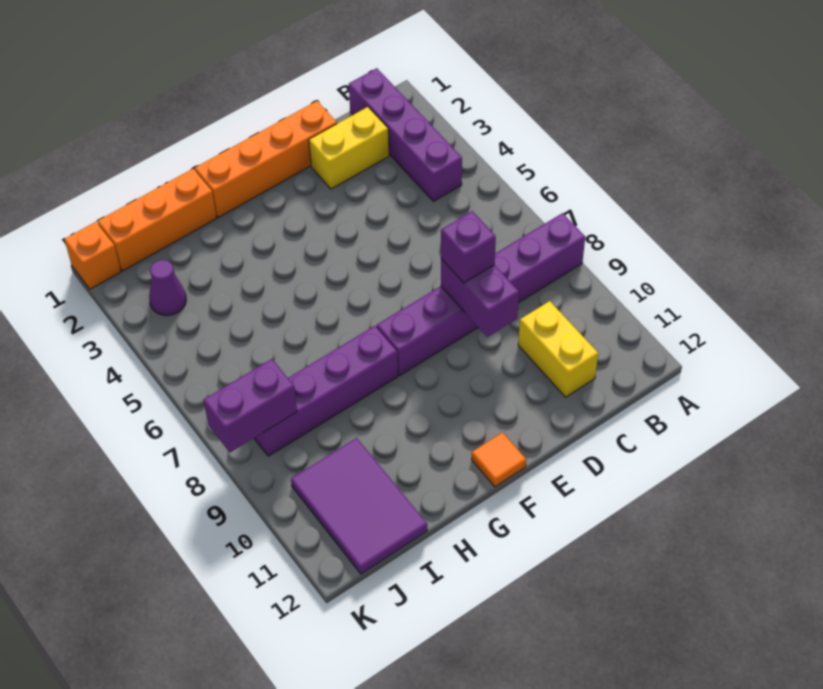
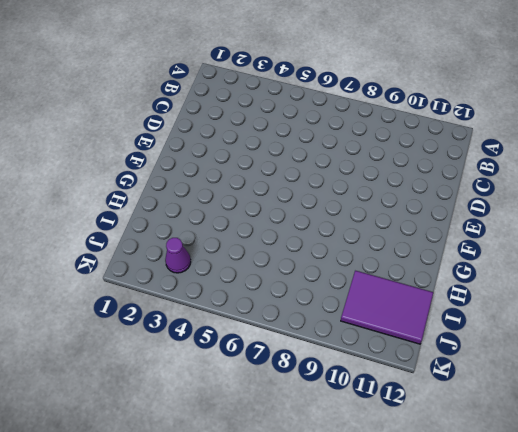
none -> purple 1x6 brick [377,213,585,375]
none -> purple 1x4 brick [349,68,462,201]
none -> yellow 1x2 brick [309,107,389,189]

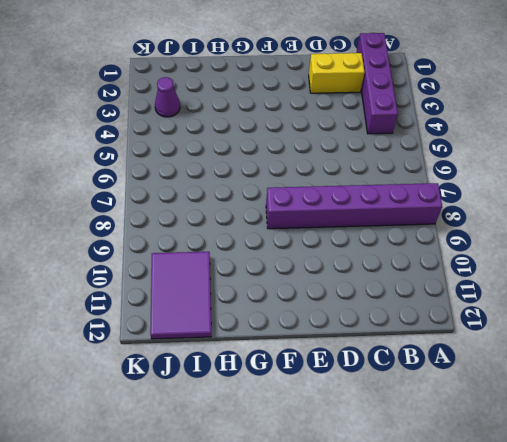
none -> yellow 1x2 brick [518,301,598,397]
none -> orange 1x4 brick [195,101,337,217]
none -> orange 1x1 tile [472,432,526,487]

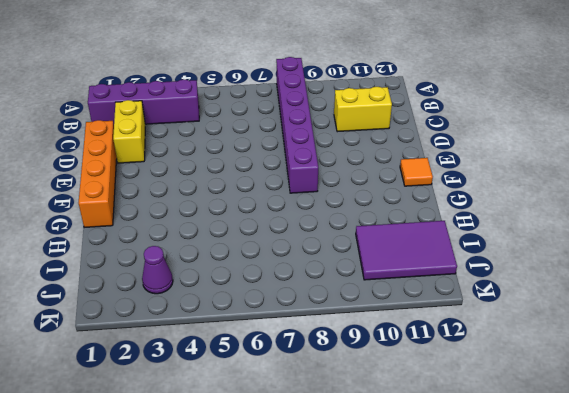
none -> purple 1x4 brick [254,326,398,456]
none -> orange 1x3 brick [98,169,217,271]
none -> orange 1x1 brick [64,222,121,289]

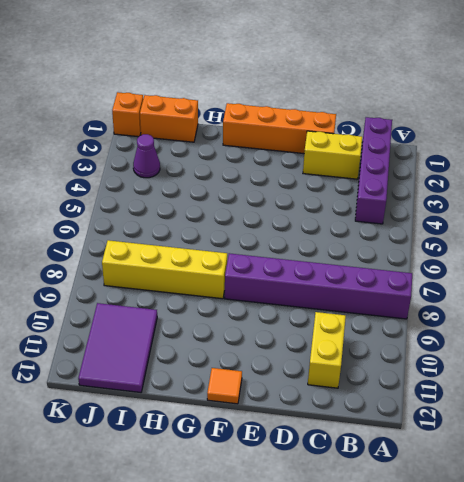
yellow 1x4 brick [102,240,227,299] -> purple 1x4 brick [254,326,398,456]
orange 1x2 brick [140,95,198,142] -> orange 1x3 brick [98,169,217,271]
none -> purple 1x2 brick [441,259,519,337]
none -> purple 1x2 brick [204,359,297,452]
none -> purple 1x1 brick [441,211,496,283]

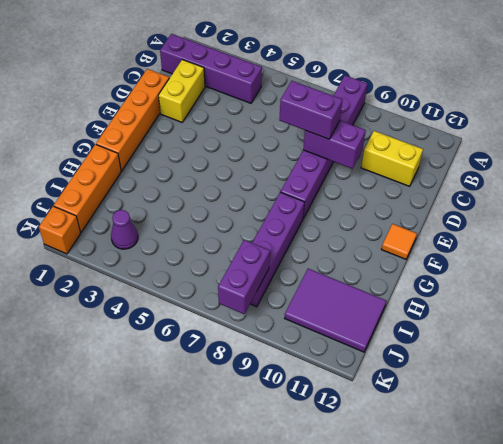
purple 1x2 brick [279,81,343,139] -> purple 1x1 brick [441,211,496,283]

